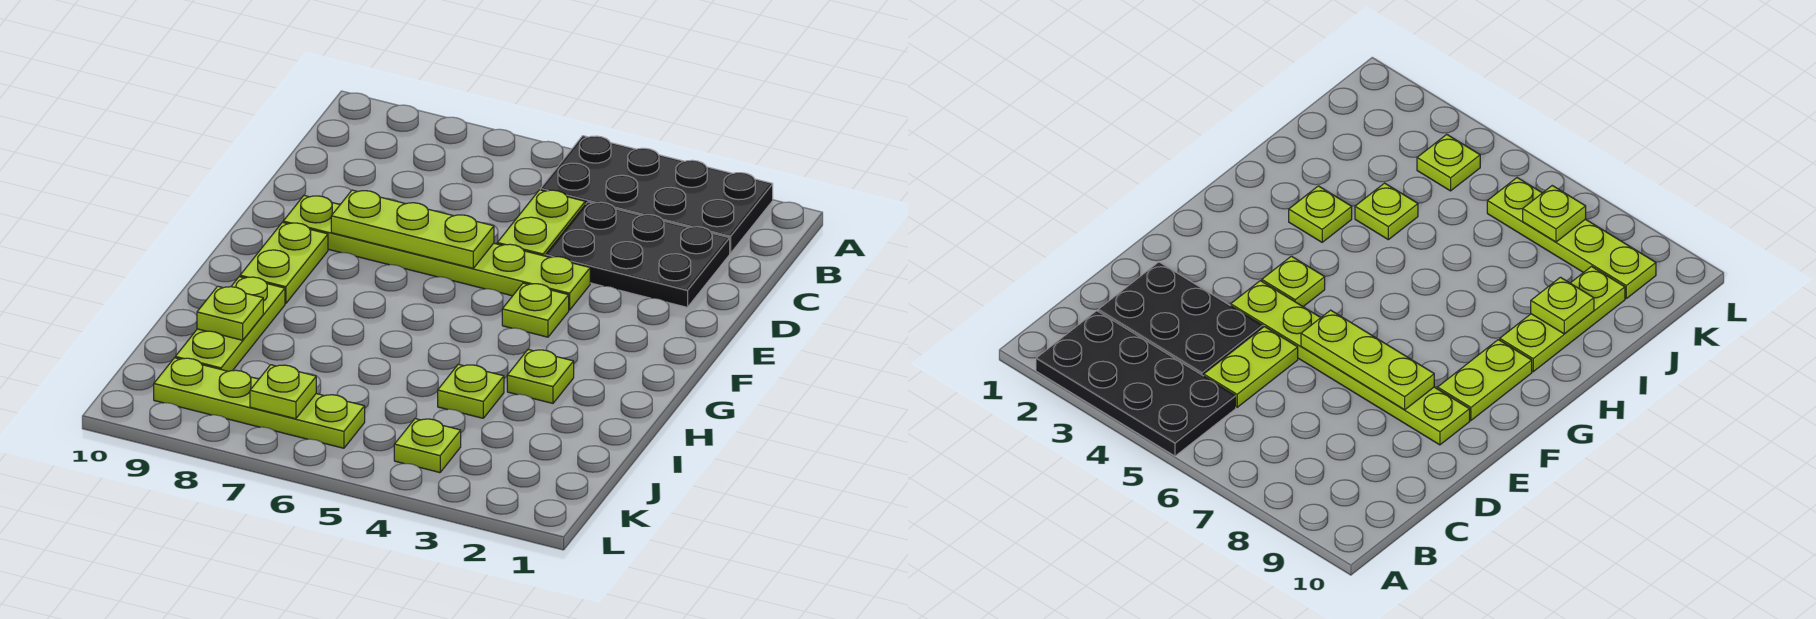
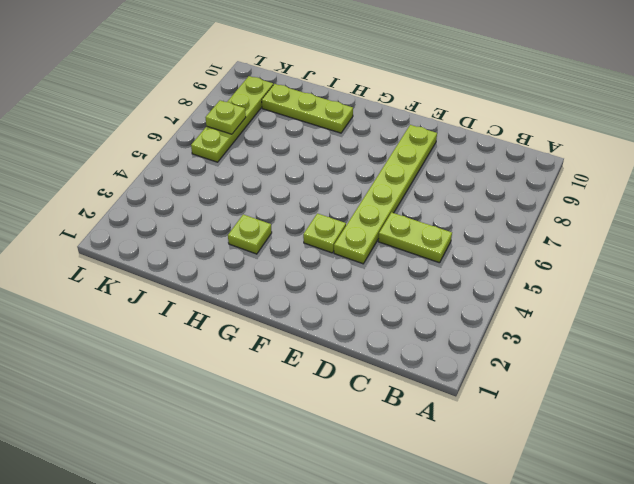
none -> black 2x4 plate [540,136,773,253]
none -> black 2x3 plate [545,202,730,307]
none -> lime 1x2 plate [240,222,328,304]

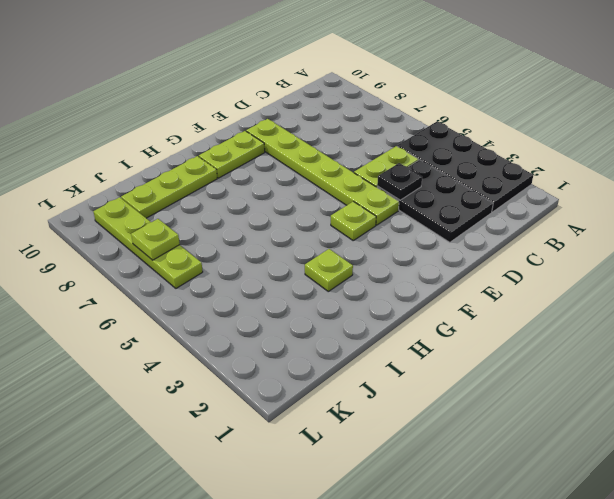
black 1x1 plate [377,163,422,200] -> none
none -> lime 1x1 plate [438,364,504,418]
none -> lime 1x1 plate [394,419,461,473]
none -> lime 1x3 plate [331,190,494,268]

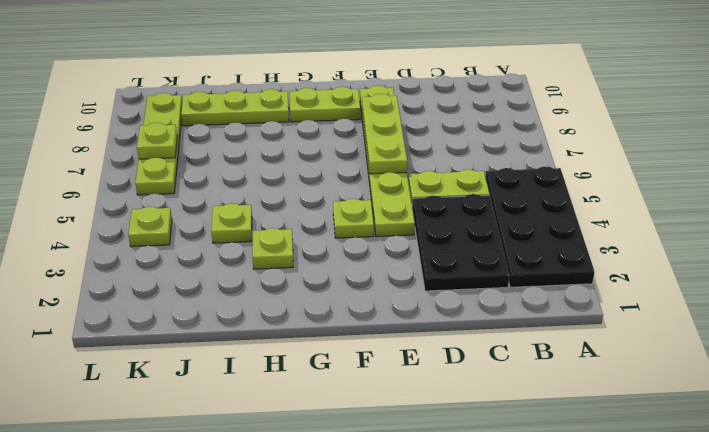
none -> lime 1x1 plate [197,286,263,340]

